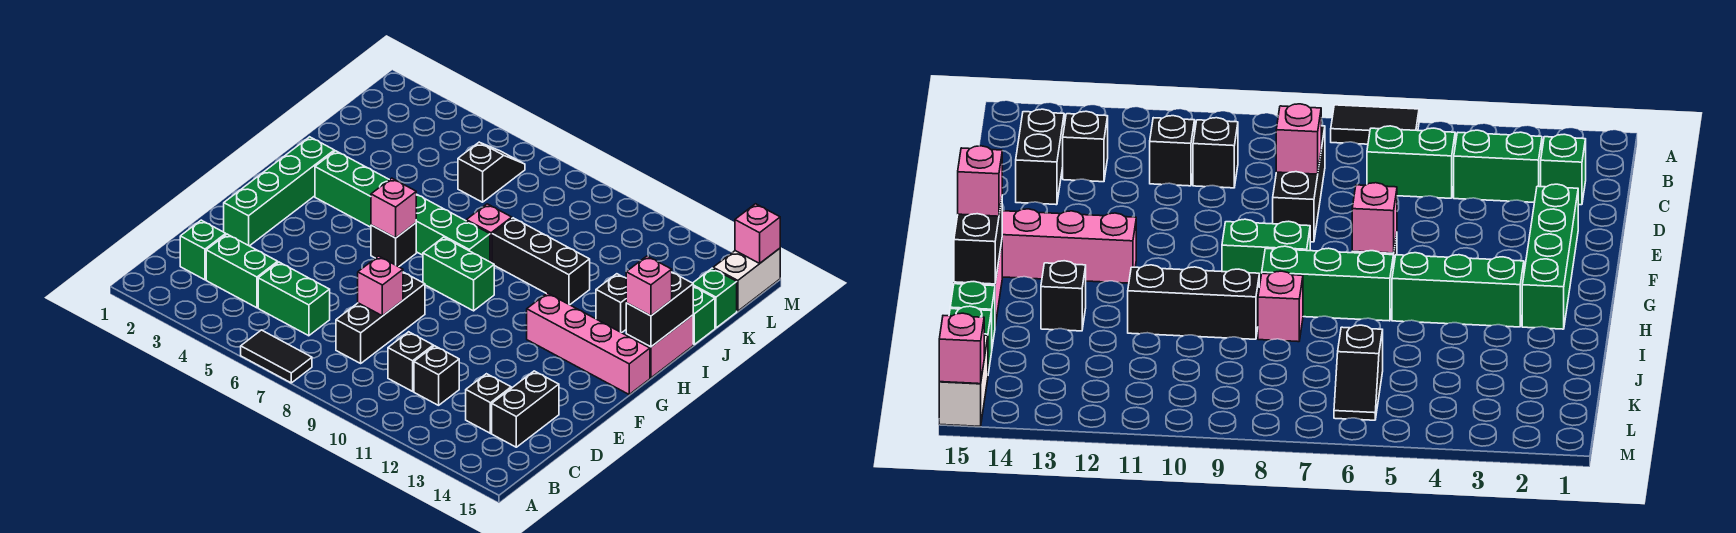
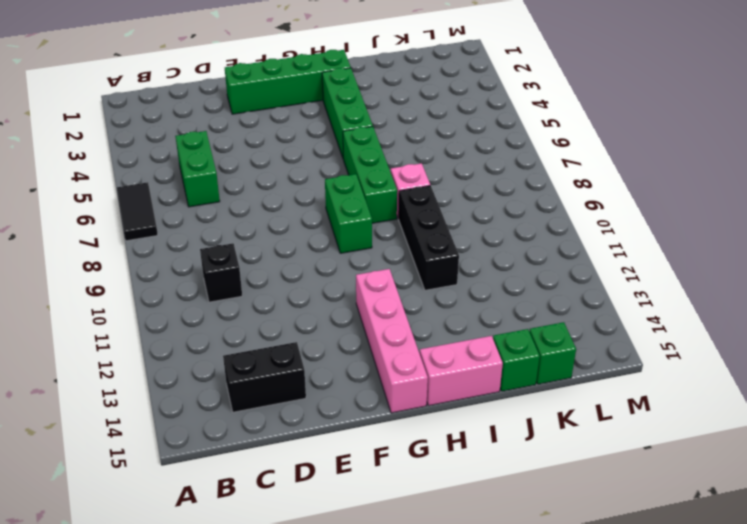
none -> green 1x1 brick [180,220,226,280]
none -> green 1x2 brick [206,234,278,308]
none -> black 1x3 brick [336,272,425,363]

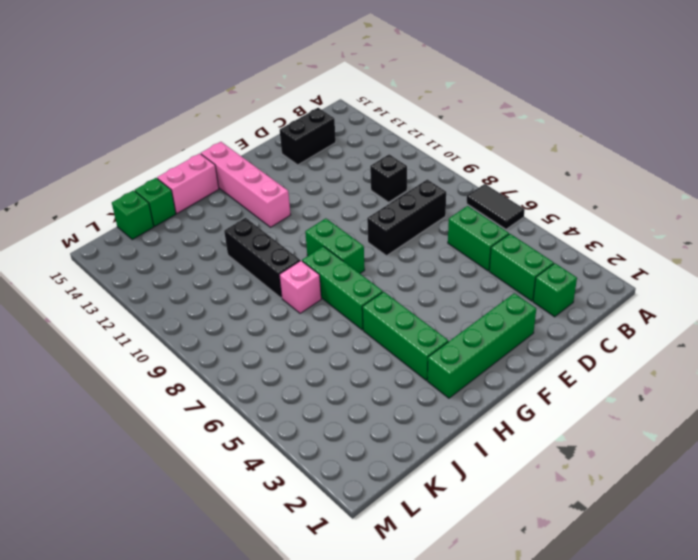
none -> black 1x1 brick [414,346,459,405]
none -> black 1x1 brick [466,374,511,433]
none -> black 1x1 brick [371,223,416,267]

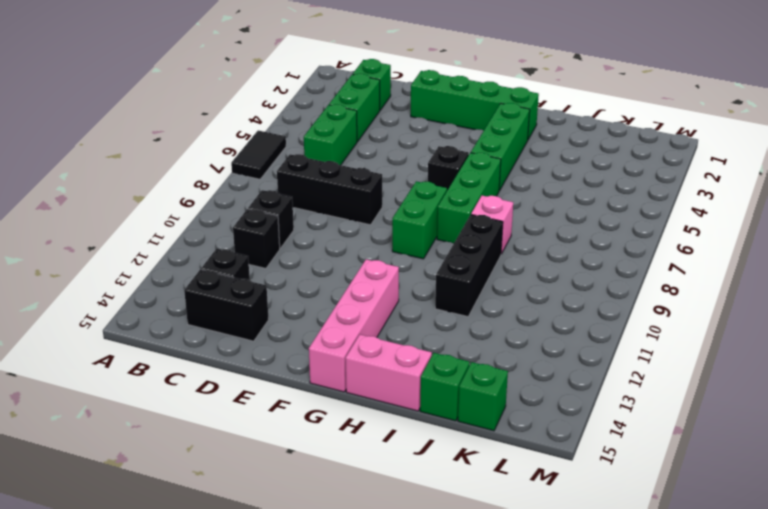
none -> black 1x1 brick [596,274,626,333]
none -> black 1x2 slope [458,142,525,202]
none -> white 1x2 brick [713,248,780,311]

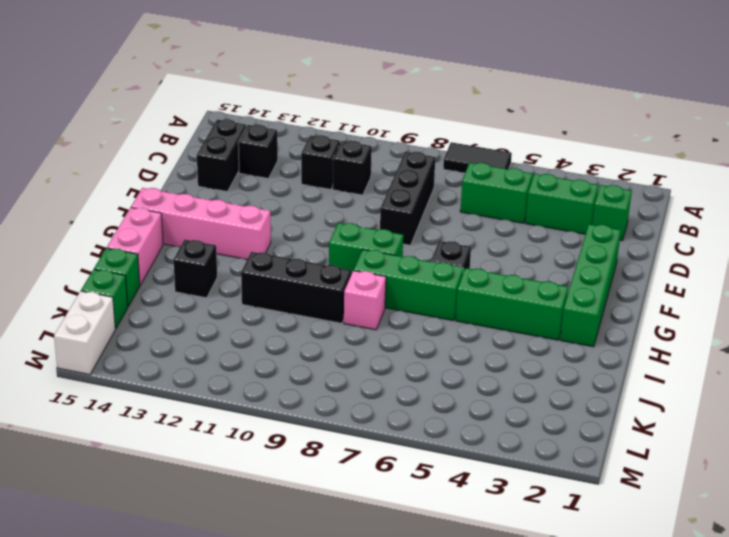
none -> black 1x2 slope [458,142,525,202]
none -> pink 1x1 brick [358,256,403,316]
none -> pink 1x1 brick [371,178,416,238]

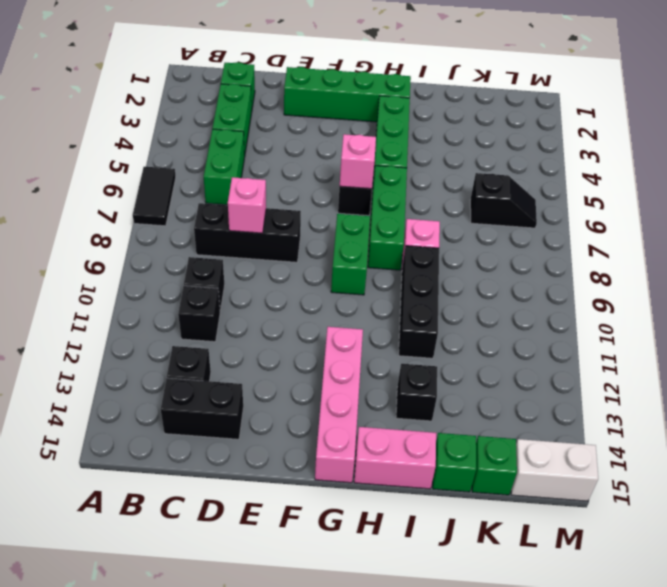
none -> black 1x2 brick [626,272,693,347]
none -> pink 1x1 brick [735,204,780,263]
none -> pink 1x1 brick [626,256,672,316]

